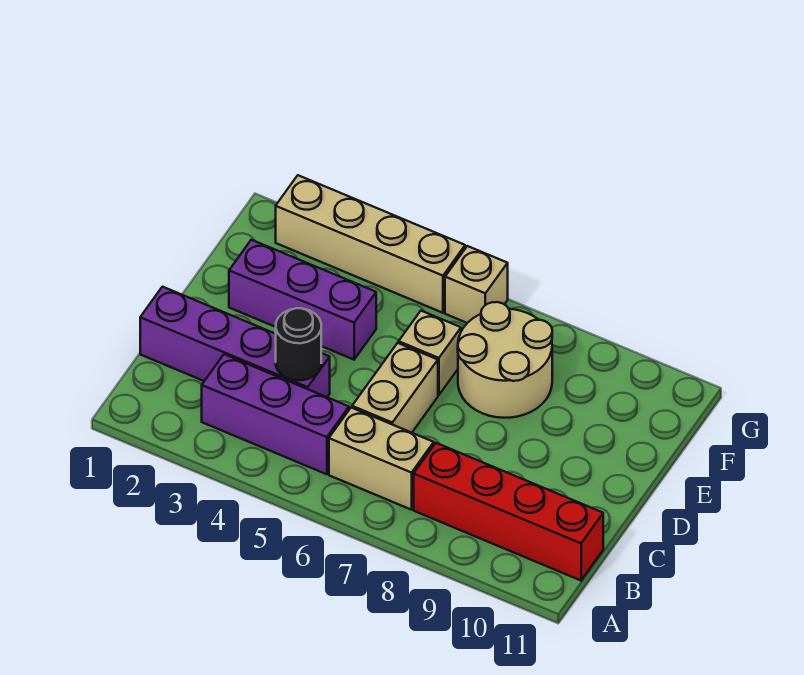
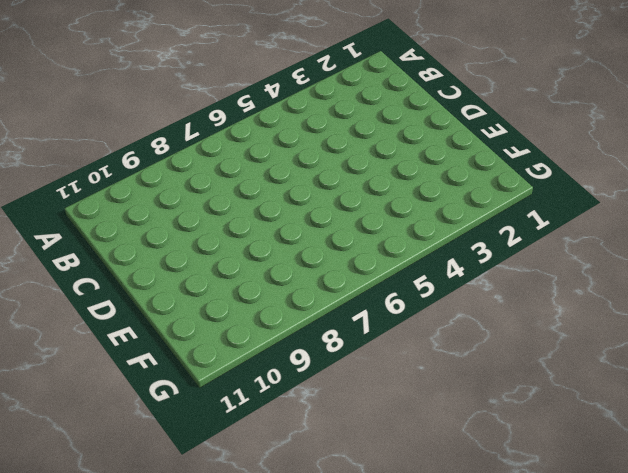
none -> purple 1x3 brick [202,355,349,474]
none -> tan 1x2 brick [329,408,434,510]

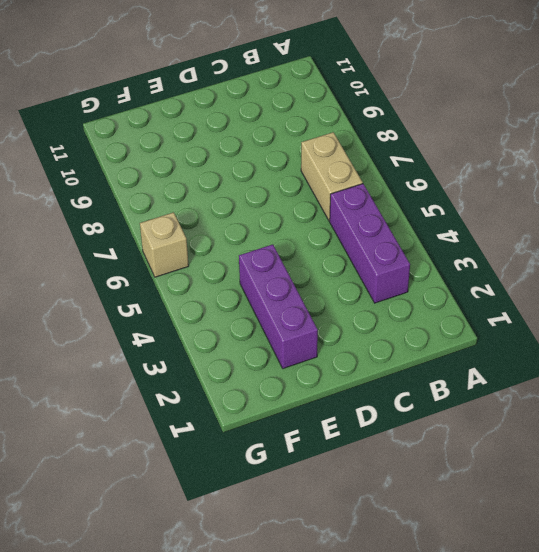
none -> red 1x4 brick [414,443,603,580]
none -> purple 1x4 brick [140,287,330,397]

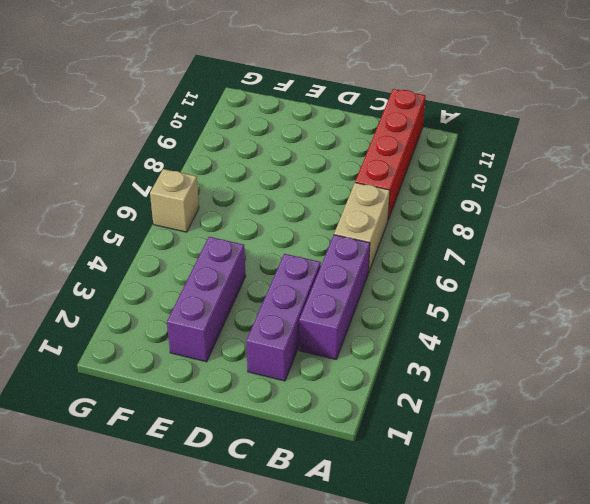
purple 1x3 brick [246,254,321,381] -> purple 1x4 brick [140,287,330,397]
none -> tan 1x2 brick [352,343,438,433]
none -> tan 1x1 brick [399,311,461,395]

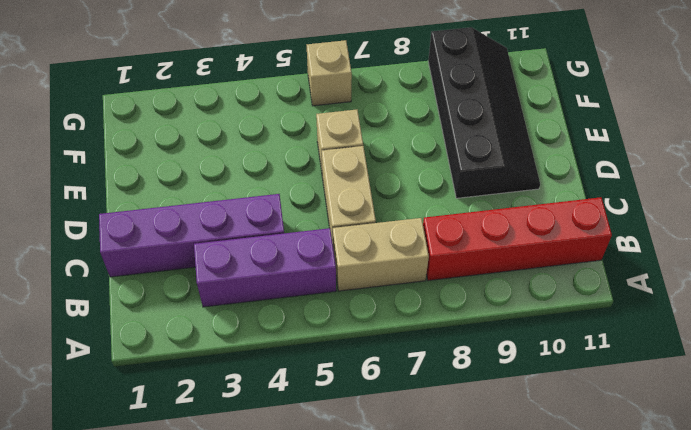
black 2x4 slope [428,27,540,198] -> none
none -> purple 1x3 brick [229,240,376,360]
none -> tan 2x2 round brick [458,302,552,418]

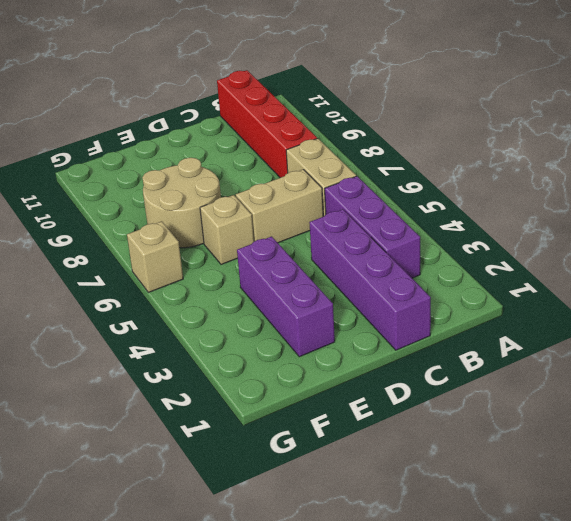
none -> tan 1x4 brick [276,175,465,313]
none -> black 1x1 round brick [276,308,321,380]

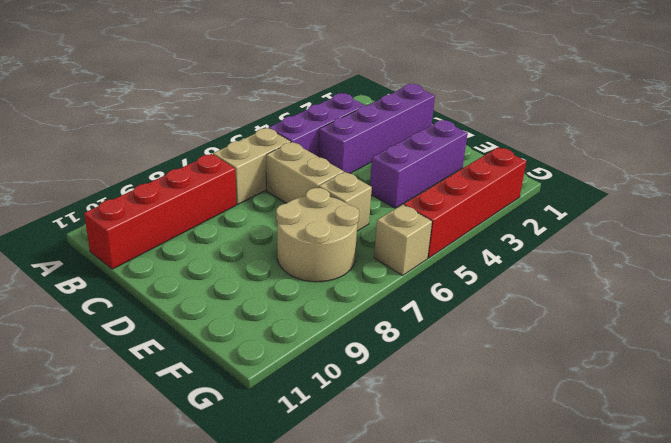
red 1x4 brick [404,148,526,258] -> tan 1x4 brick [276,175,465,313]
none -> black 1x1 round brick [276,308,321,380]

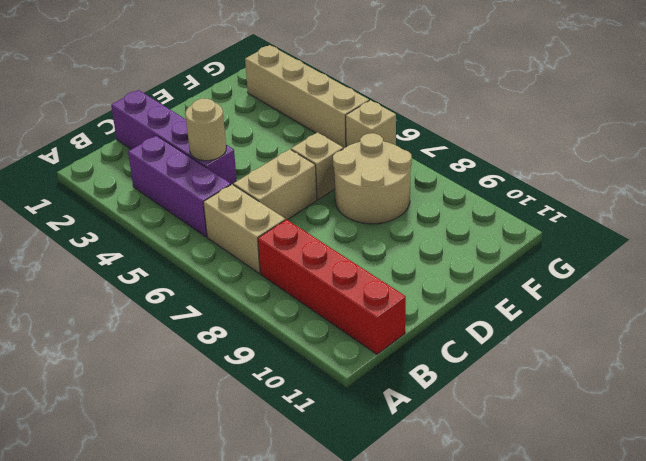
tan 1x1 round brick [185,99,226,161] -> black 1x1 round brick [276,308,321,380]
none -> purple 1x3 brick [229,240,376,360]

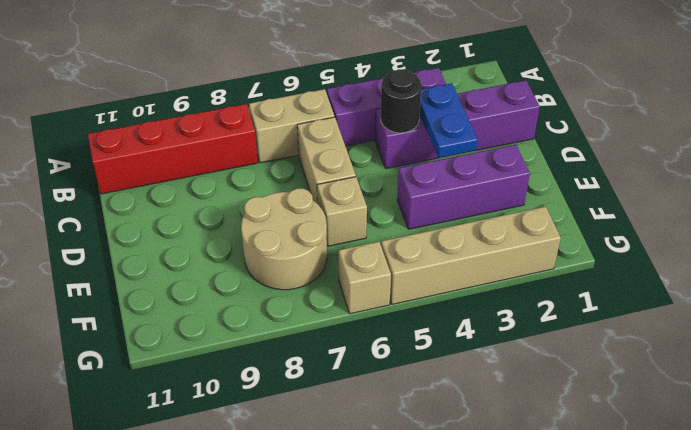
blue 1x2 plate [420,83,478,158] -> none

